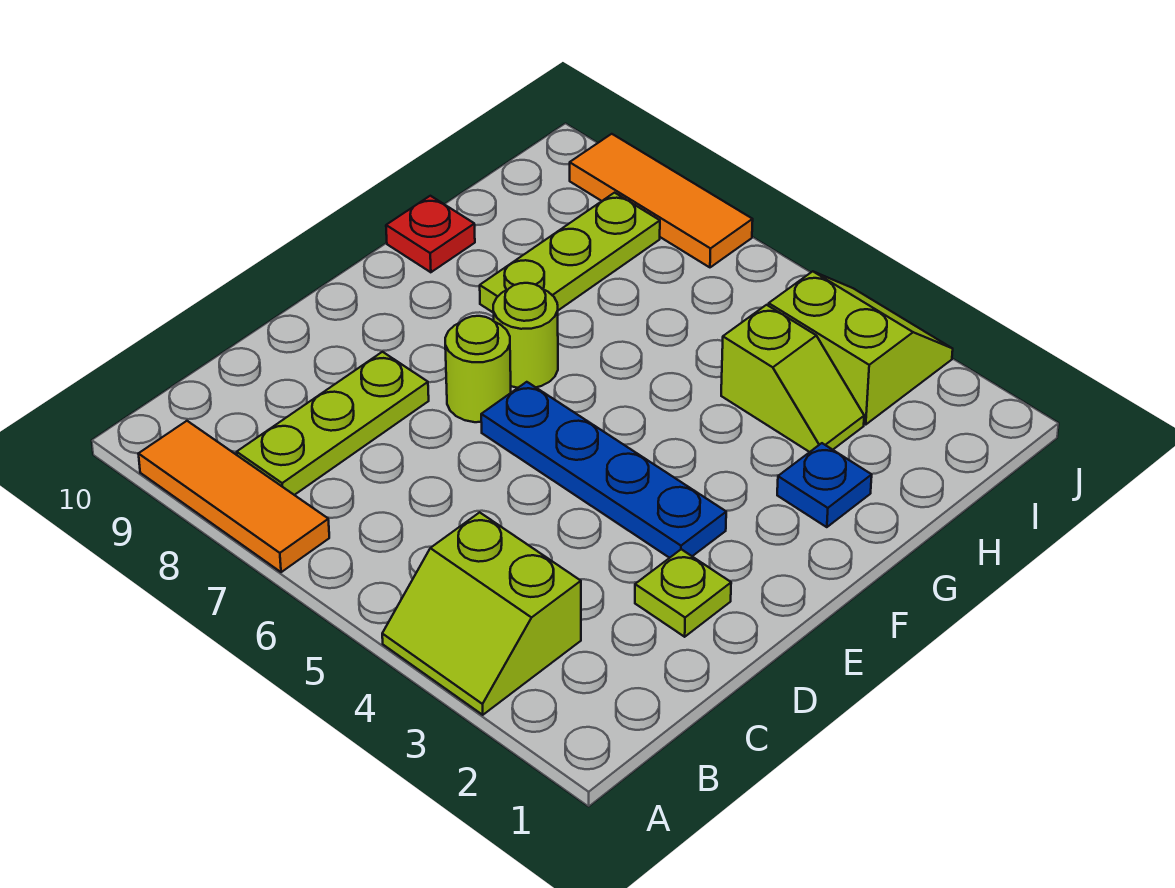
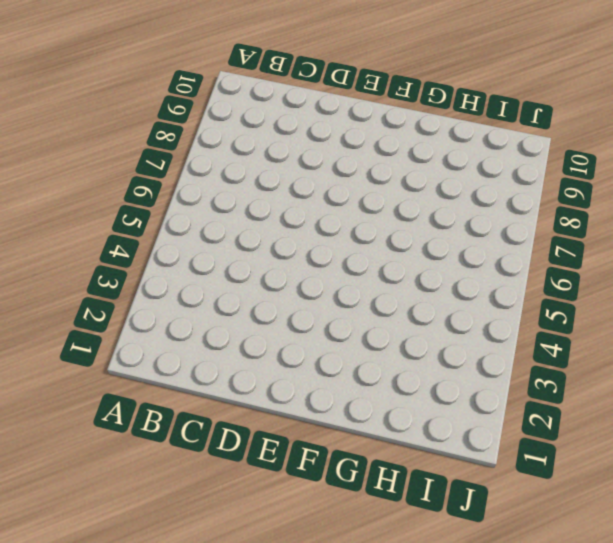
none -> lime 2x2 slope [382,512,581,715]
none -> orange 1x3 tile [138,421,329,572]
none -> lime 1x3 plate [237,352,429,495]

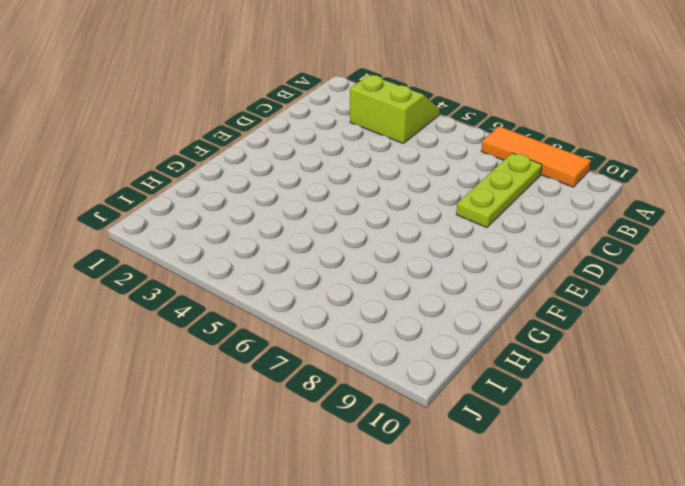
none -> lime 1x1 plate [635,549,731,637]
none -> blue 1x4 plate [481,382,726,558]
none -> lime 1x1 round brick [445,316,511,422]

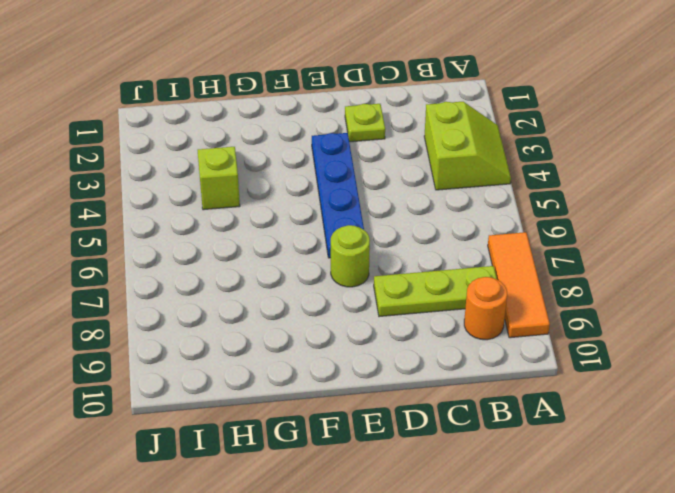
orange 1x1 round brick [464,277,507,340] -> none
none -> lime 1x1 round brick [493,283,558,388]
none -> blue 1x1 plate [777,443,872,527]
none -> lime 1x3 plate [480,193,660,313]

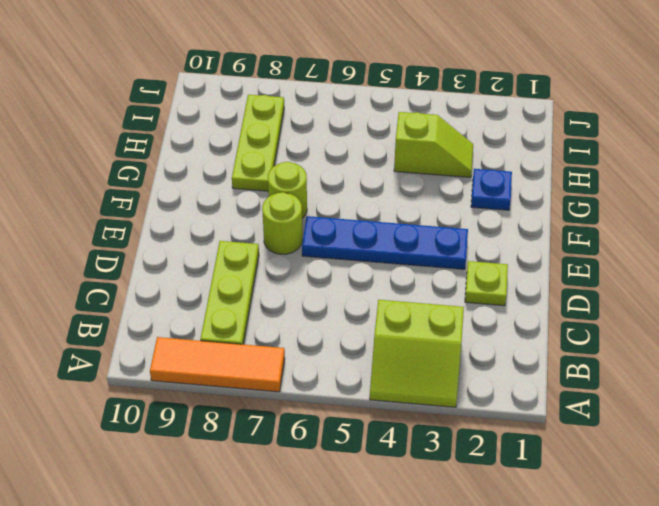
none -> red 1x1 plate [386,196,475,272]
none -> lime 2x2 slope [769,271,953,424]
none -> orange 1x3 tile [570,134,753,267]

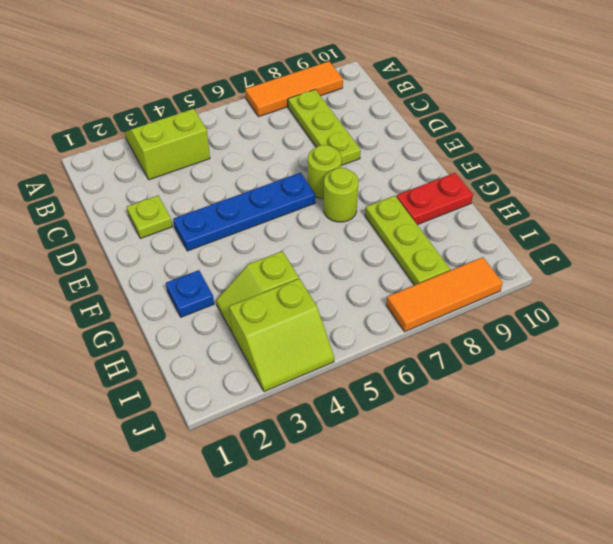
red 1x2 plate [396,173,473,225] -> red 1x1 plate [386,196,475,272]

